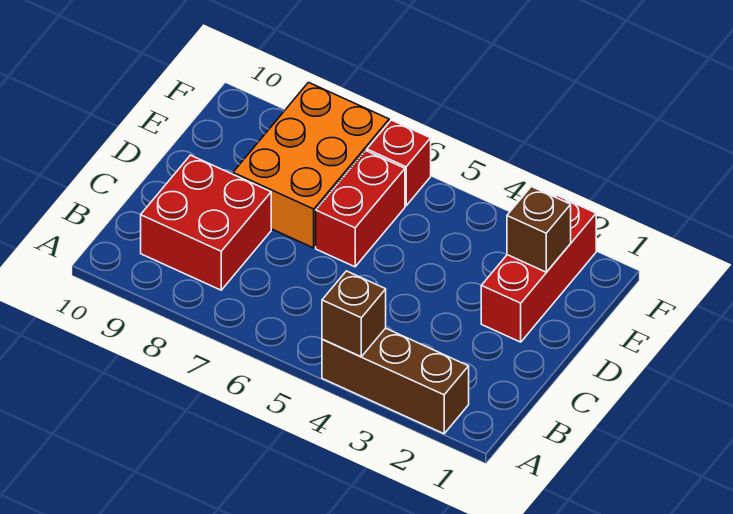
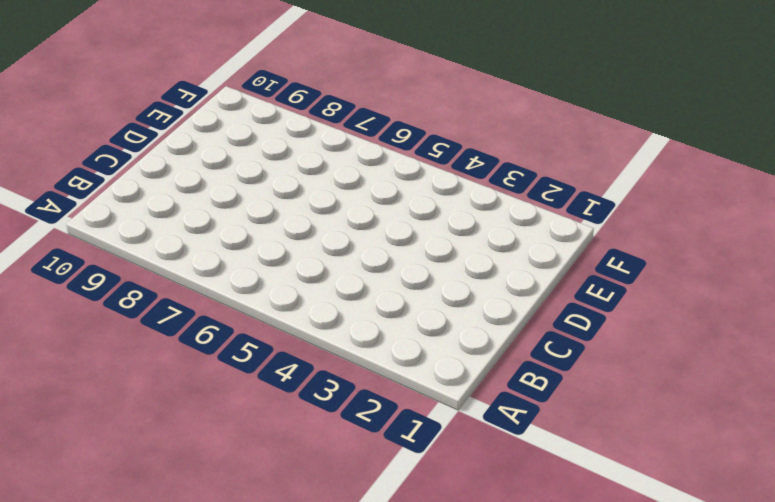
none -> brown 1x3 brick [322,328,469,434]
none -> red 2x2 brick [141,155,271,290]

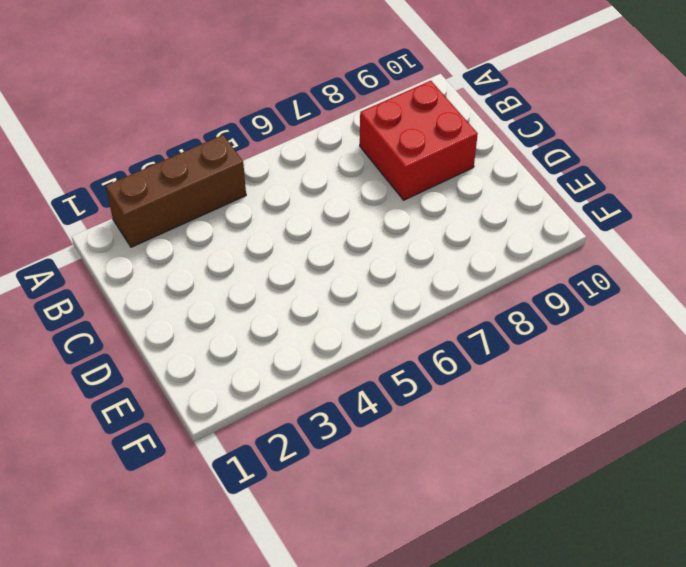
none -> red 1x3 brick [481,196,596,342]
none -> red 1x2 brick [316,151,405,267]

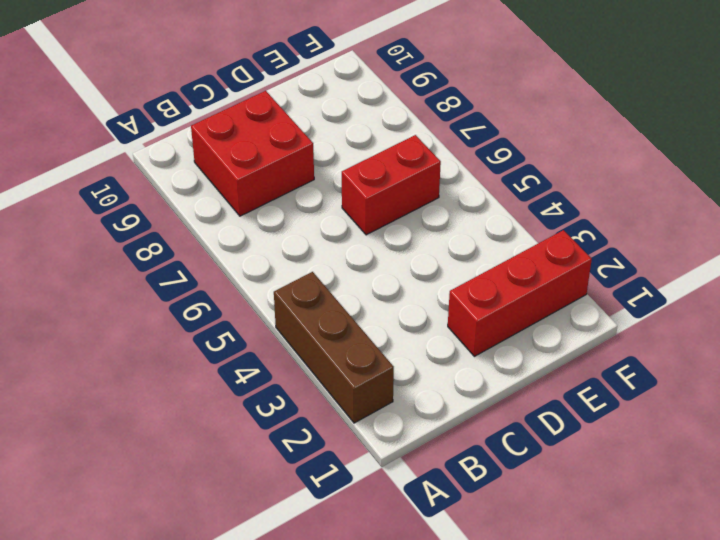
none -> orange 2x3 brick [233,83,389,248]
none -> red 1x1 brick [367,120,431,206]

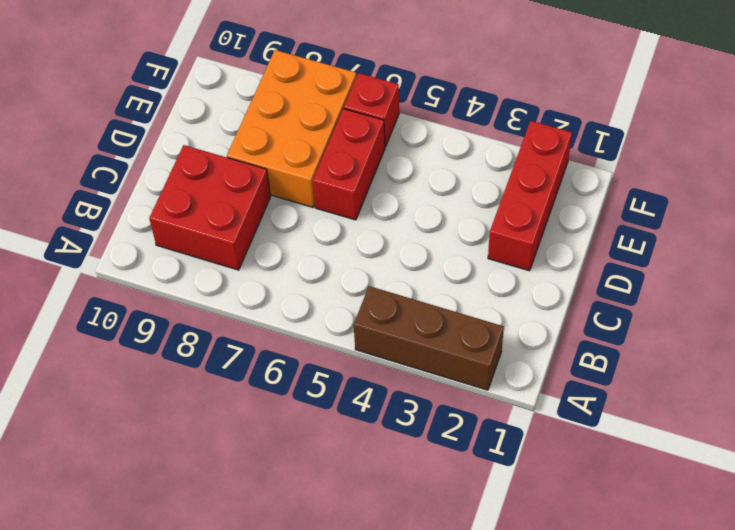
none -> brown 1x1 brick [322,271,386,357]
none -> brown 1x1 brick [507,187,571,272]

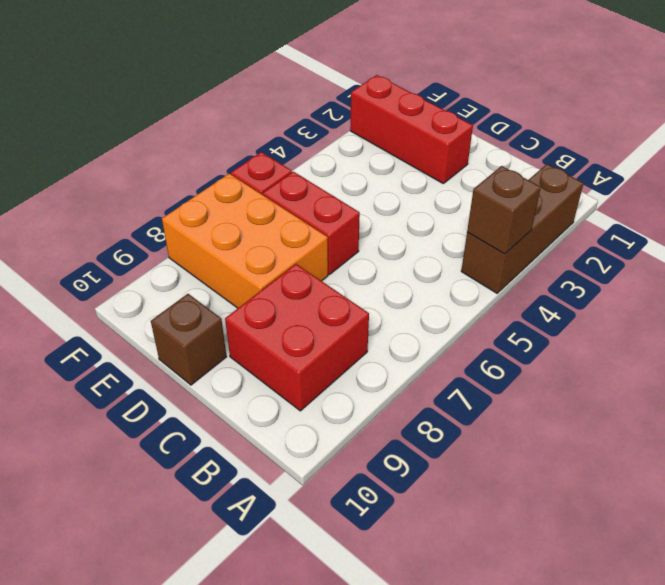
brown 1x1 brick [151,294,227,385] -> brown 1x1 brick moved to [507,187,571,272]

